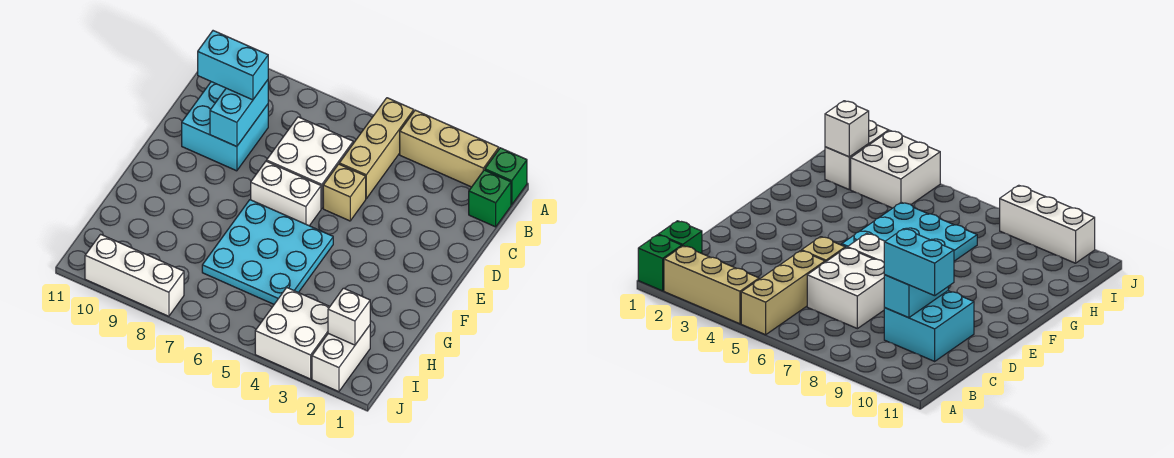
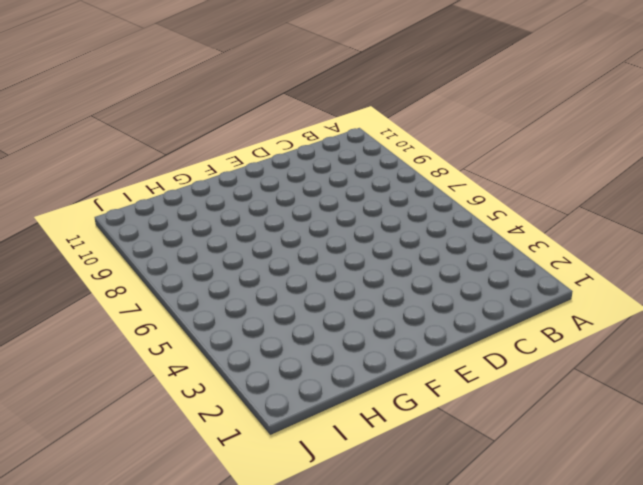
none -> green 1x1 brick [485,148,527,205]
none -> tan 1x3 brick [400,110,499,187]
none -> tan 1x3 brick [339,98,414,199]

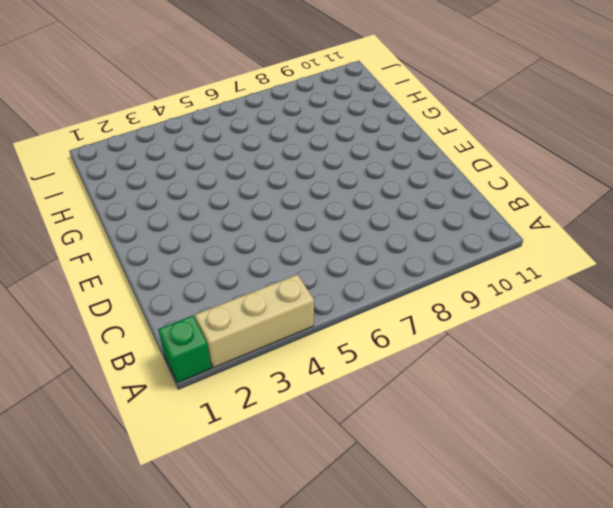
none -> tan 1x3 brick [339,98,414,199]
none -> green 1x1 brick [469,170,511,227]
none -> white 2x2 brick [267,117,353,208]

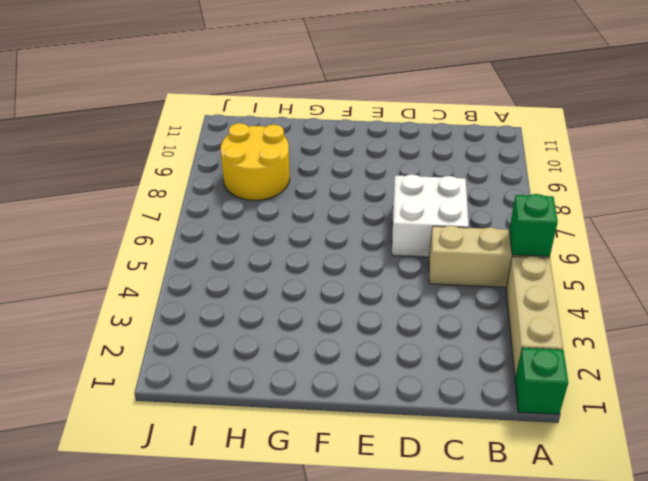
green 1x1 brick [509,194,558,256] -> green 1x1 brick moved to [469,170,511,227]
yellow 2x2 round brick [221,123,290,200] -> none
none -> cyan 2x2 brick [182,82,268,171]
none -> tan 1x1 brick [323,164,366,221]
none -> white 1x2 brick [251,161,321,226]

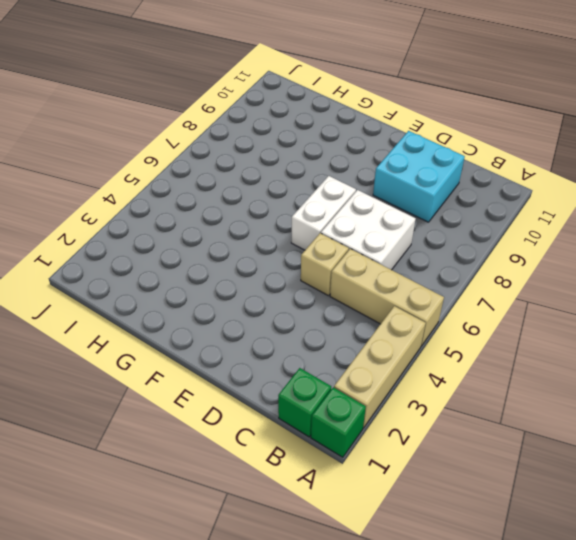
none -> cyan 3x3 plate [202,200,333,304]
none -> white 1x2 brick [312,325,370,392]
none -> white 2x2 brick [255,288,330,379]

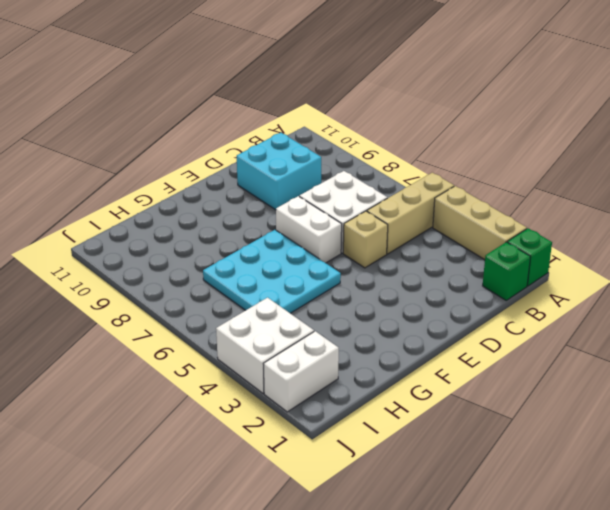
none -> white 1x3 brick [85,234,184,316]
none -> cyan 1x2 brick [210,80,268,147]
none -> white 1x1 brick [328,288,370,345]

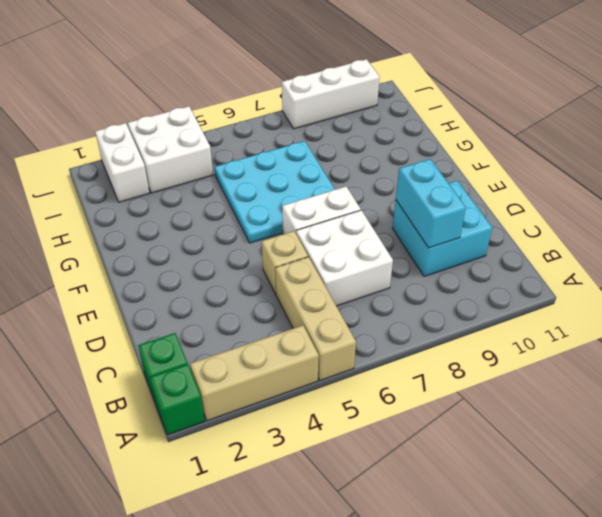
none -> white 1x1 brick [328,288,370,345]
none -> cyan 1x2 brick [198,31,268,100]

